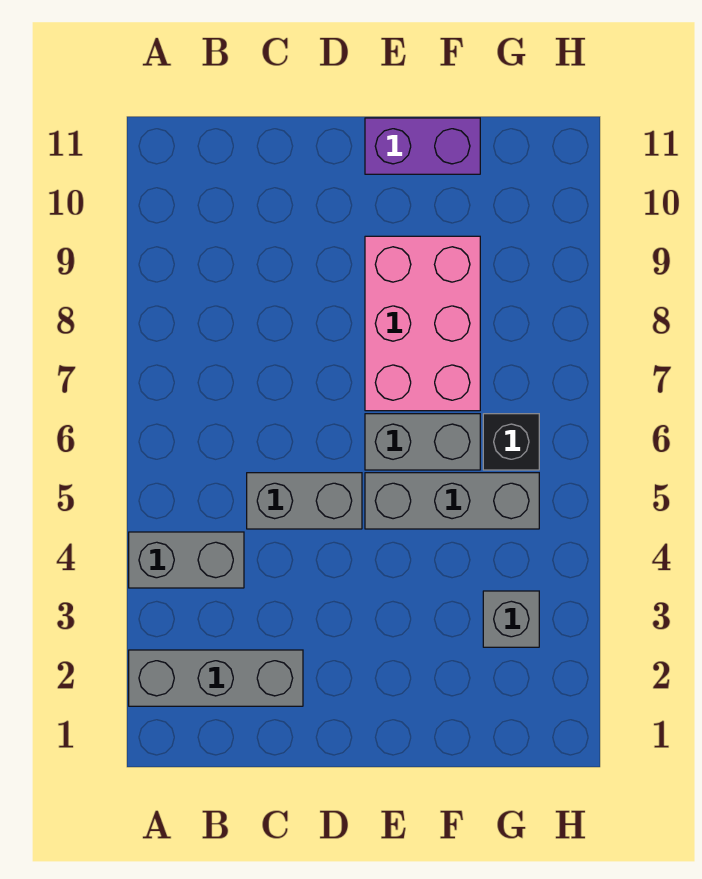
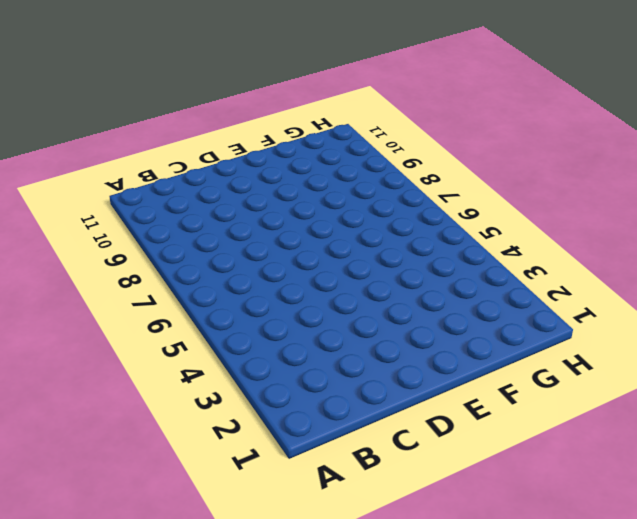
none -> grey 1x3 brick [129,650,303,706]
none -> grey 1x2 brick [129,532,244,588]

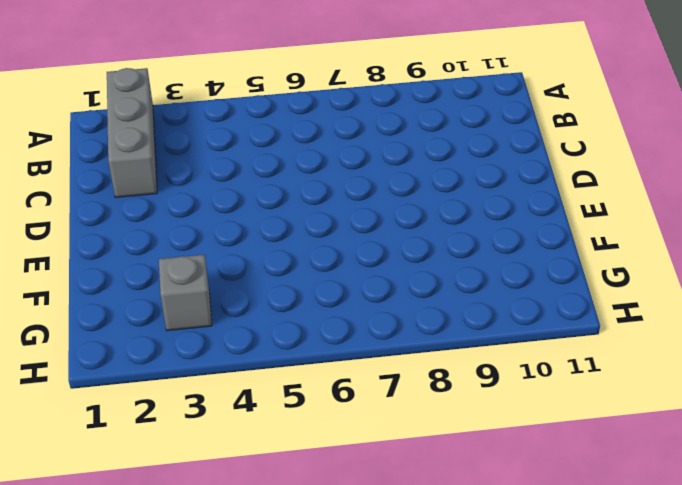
none -> grey 1x2 brick [129,532,244,588]
none -> grey 1x2 brick [247,473,362,529]

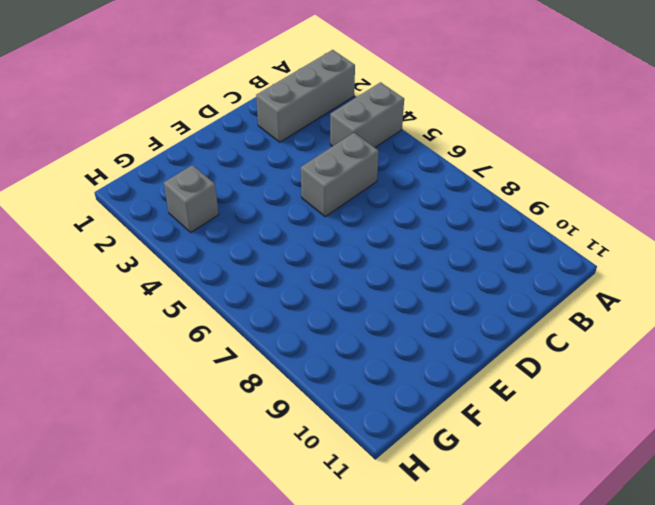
none -> grey 1x3 brick [365,473,539,529]
none -> grey 1x2 brick [365,414,480,470]

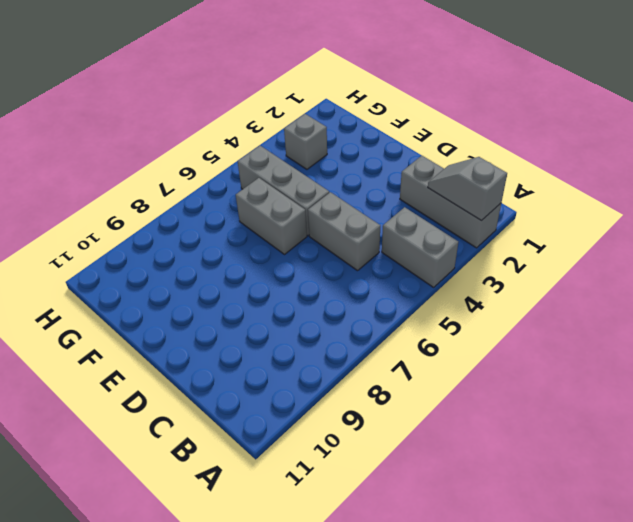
grey 1x2 slope [428,157,507,221] -> none
none -> pink 2x3 brick [365,236,480,411]
none -> purple 1x2 brick [365,118,480,174]

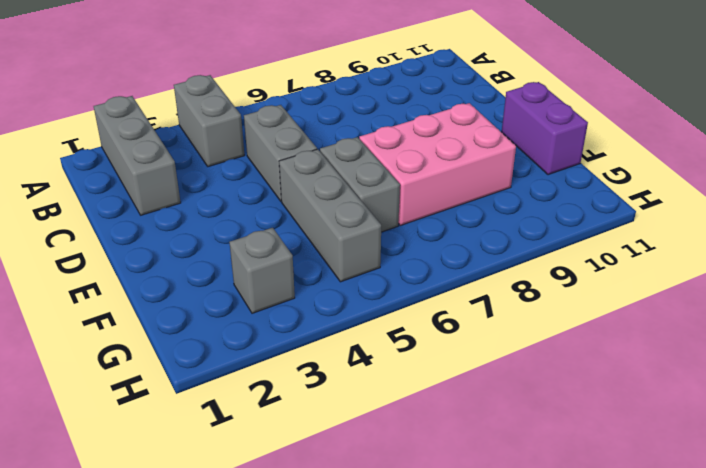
none -> black 1x1 brick [483,414,539,470]

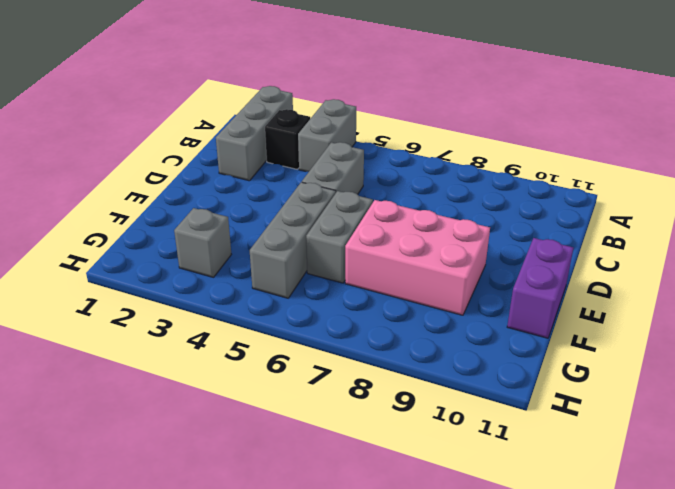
black 1x1 brick [265,109,310,169] -> black 1x1 brick moved to [483,414,539,470]

